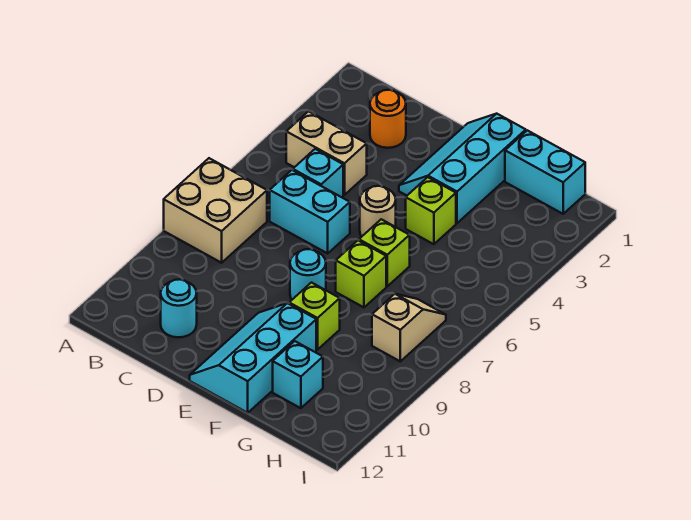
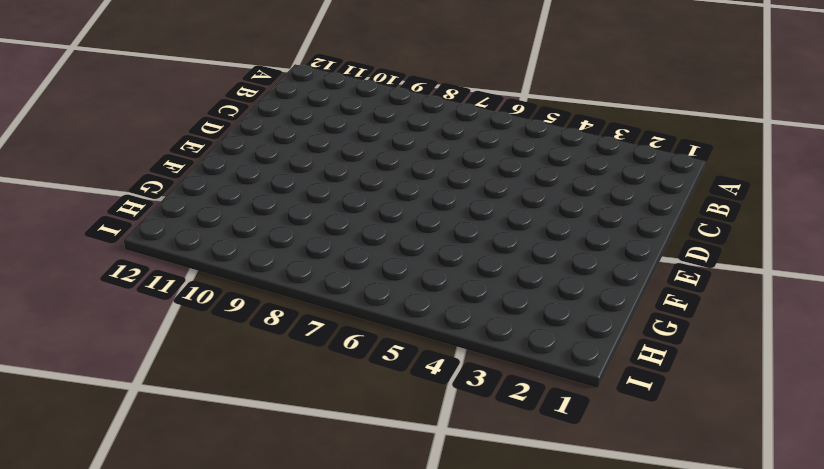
none -> tan 2x2 brick [164,158,267,263]
none -> tan 1x2 brick [286,111,367,195]
none -> orange 1x1 round brick [370,90,406,148]

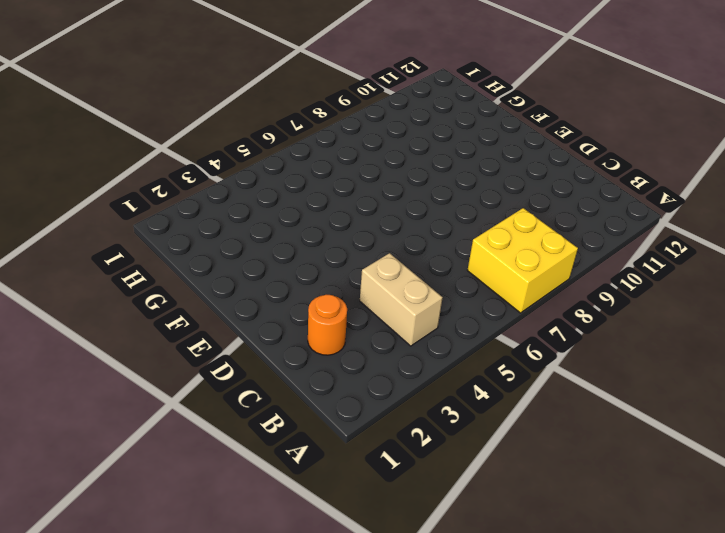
yellow 2x2 brick [467,208,578,313] -> tan 2x2 brick [164,158,267,263]
none -> cyan 1x1 brick [293,149,343,197]
none -> cyan 1x2 brick [270,170,350,253]
none -> cyan 1x1 round brick [161,279,197,337]

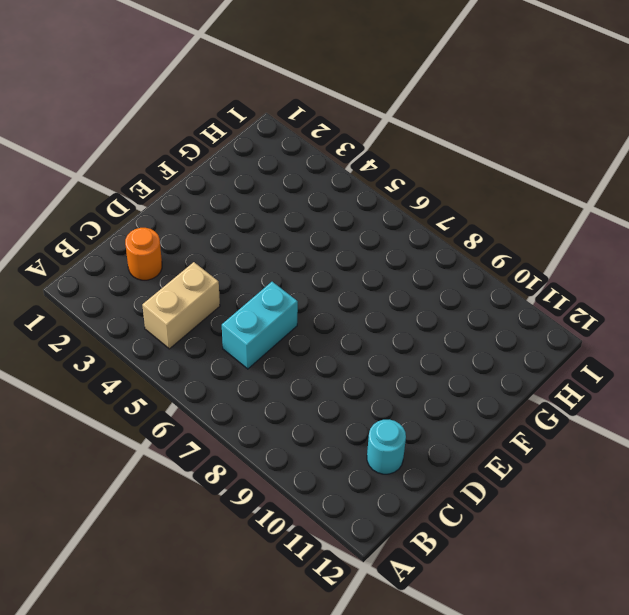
none -> tan 2x2 brick [164,158,267,263]
none -> cyan 1x1 brick [293,149,343,197]
none -> cyan 2x3 slope [399,114,526,223]

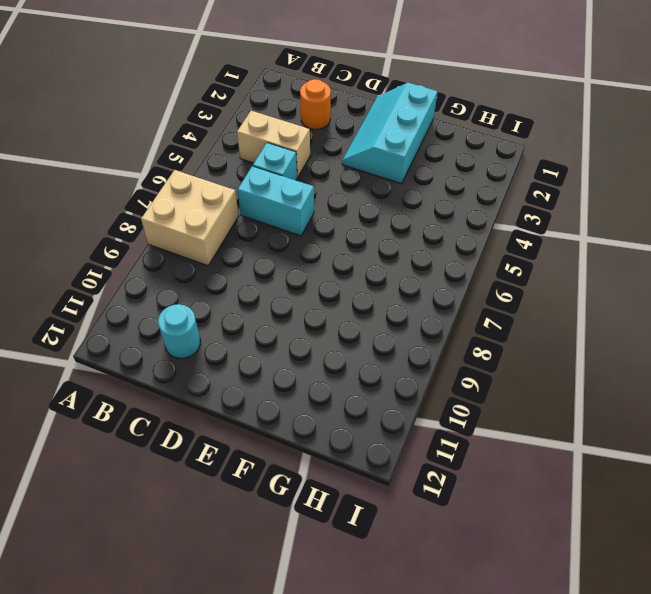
none -> tan 1x1 round brick [360,186,396,236]
none -> cyan 1x1 round brick [290,249,326,299]
none -> cyan 2x3 slope [190,303,316,413]

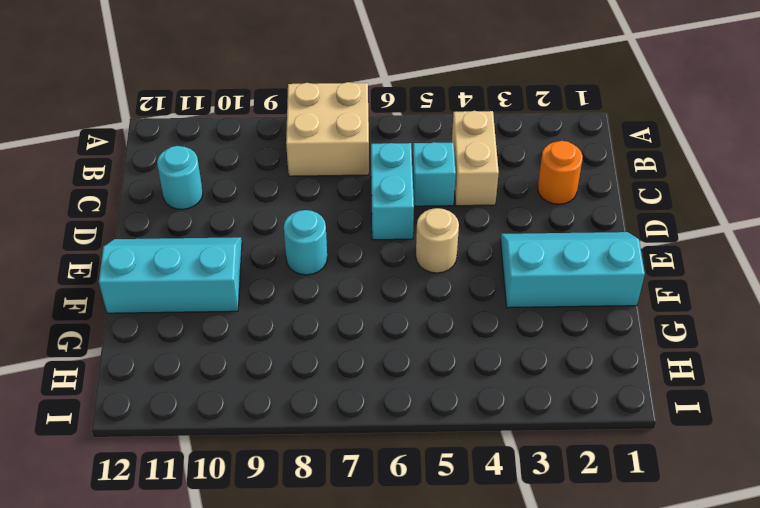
none -> lime 1x1 brick [406,177,456,244]
none -> lime 1x1 brick [359,219,410,286]
none -> lime 1x1 brick [336,241,386,307]

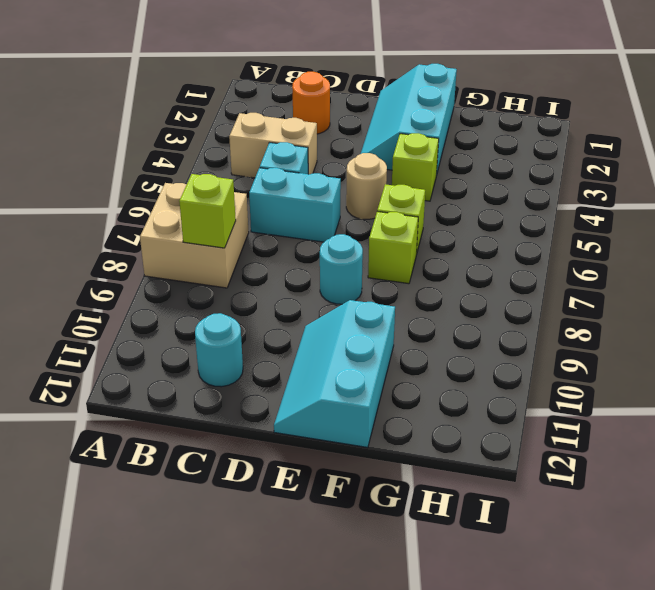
lime 1x1 brick [179,174,236,248] -> lime 1x1 brick moved to [289,283,340,350]
none -> cyan 1x2 brick [505,130,585,214]
none -> cyan 1x1 brick [273,341,323,408]
none -> tan 1x2 slope [372,294,446,361]

